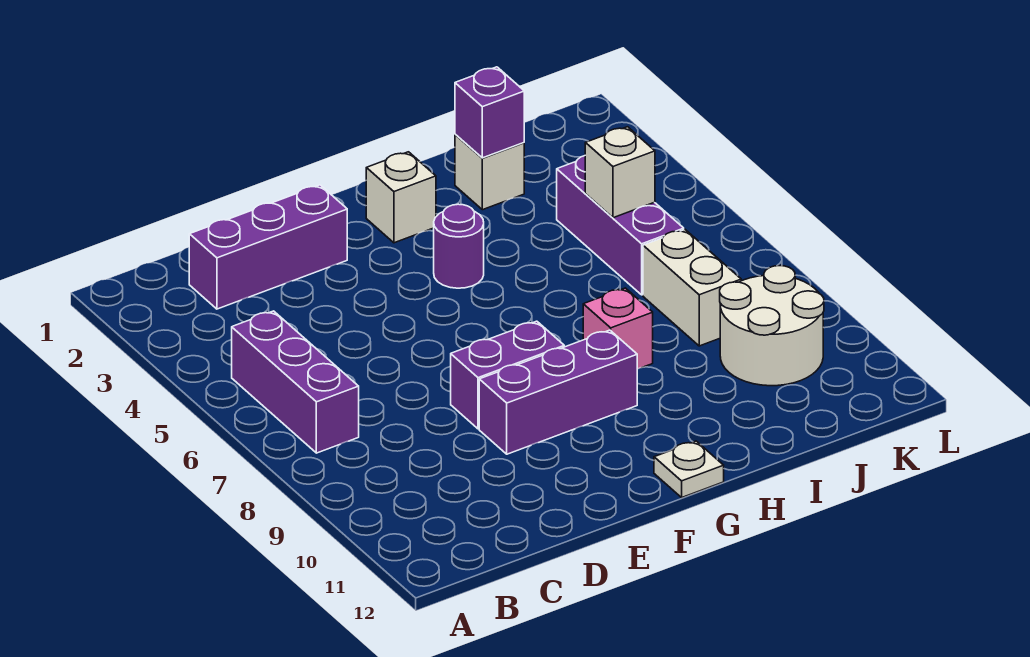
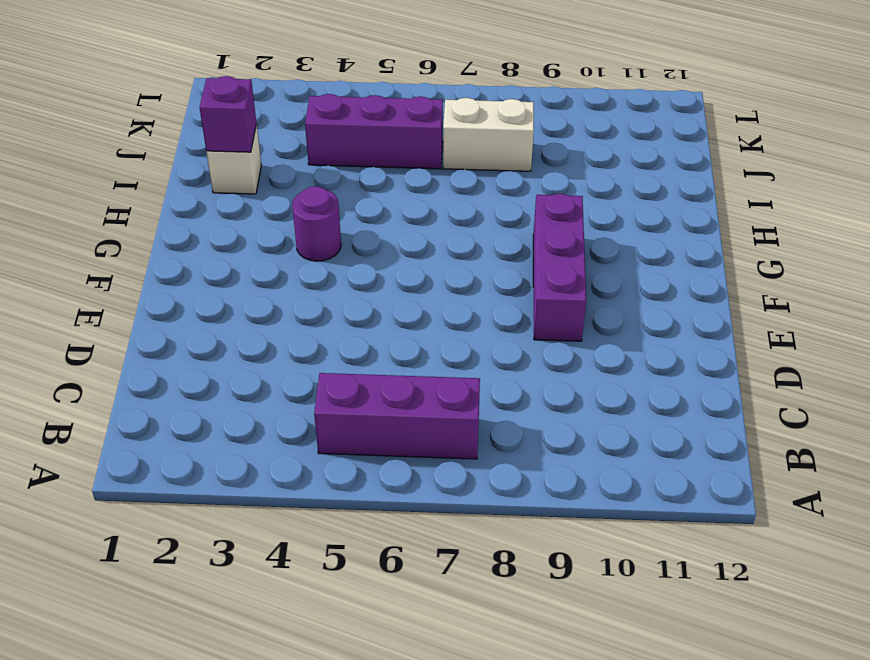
none -> purple 1x3 brick [189,185,347,309]
none -> purple 1x2 brick [451,321,564,429]
none -> white 1x1 brick [366,152,436,243]

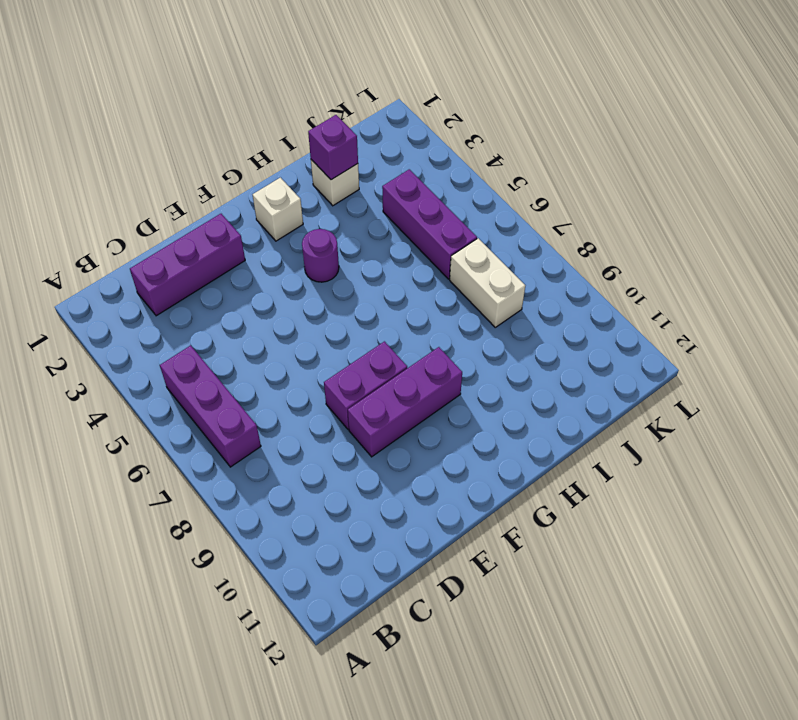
none -> white 1x1 plate [654,441,724,497]
none -> pink 1x1 brick [583,288,653,369]
none -> white 2x2 round brick [720,266,824,386]

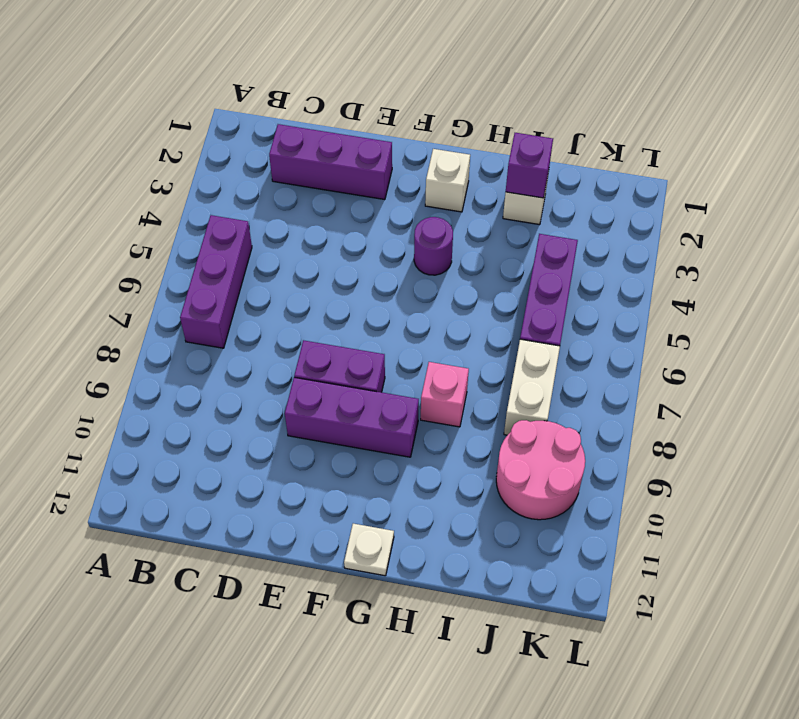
pink 2x2 round brick [496,420,585,520] -> white 2x2 round brick [720,266,824,386]
none -> white 1x1 brick [585,127,655,218]

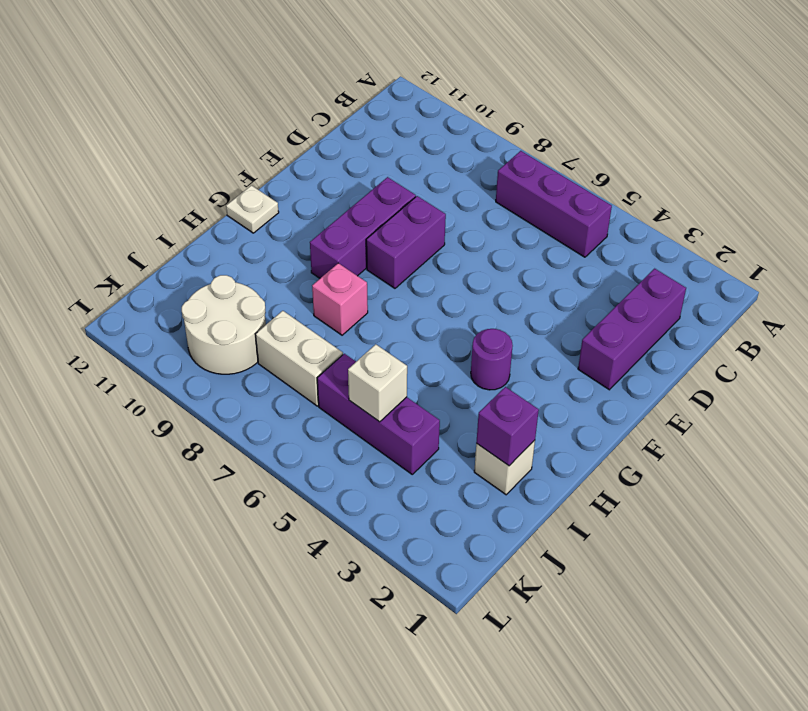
none -> white 1x1 brick [366,152,436,243]

